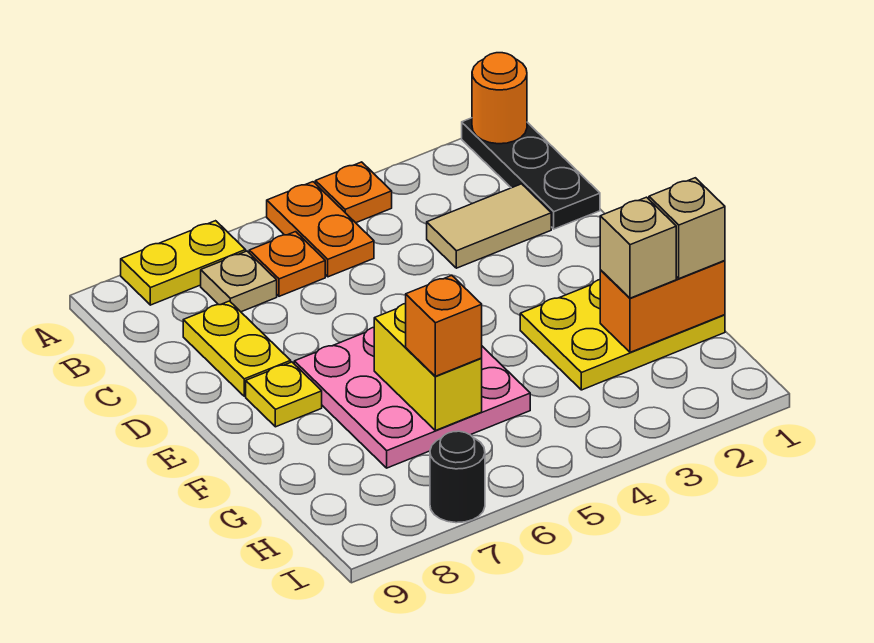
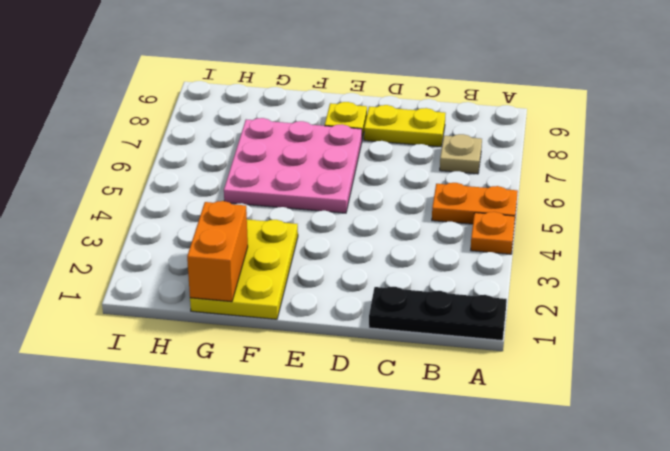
none -> yellow 1x2 plate [121,221,246,305]
none -> orange 1x1 plate [249,232,325,296]
none -> tan 1x2 tile [427,184,551,268]

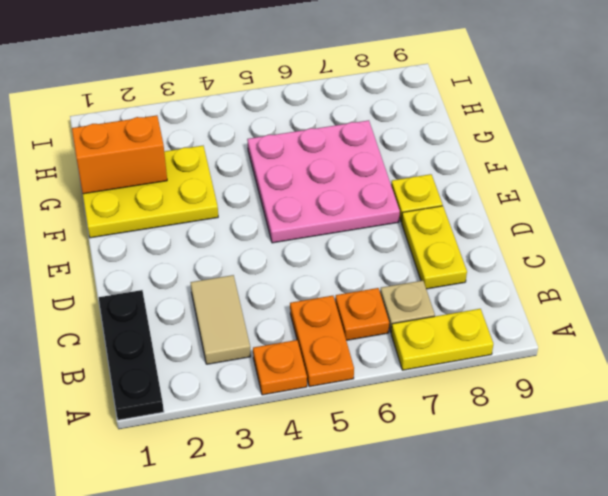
tan 1x2 tile [191,275,251,364] -> tan 1x2 tile turned to [427,184,551,268]
none -> black 1x1 round brick [430,431,485,523]
none -> orange 1x1 round brick [472,53,527,144]
none -> yellow 1x2 brick [374,303,482,431]

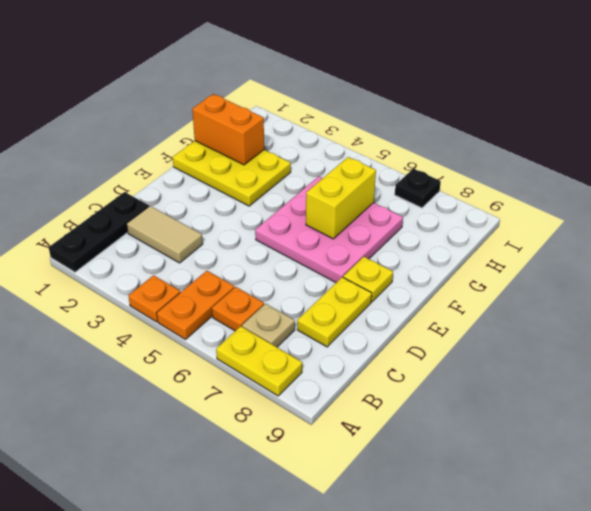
black 1x1 plate [395,169,441,208] -> black 1x1 round brick [430,431,485,523]
none -> orange 1x1 round brick [472,53,527,144]
none -> tan 1x1 brick [649,178,725,279]
none -> tan 1x1 brick [600,197,676,298]

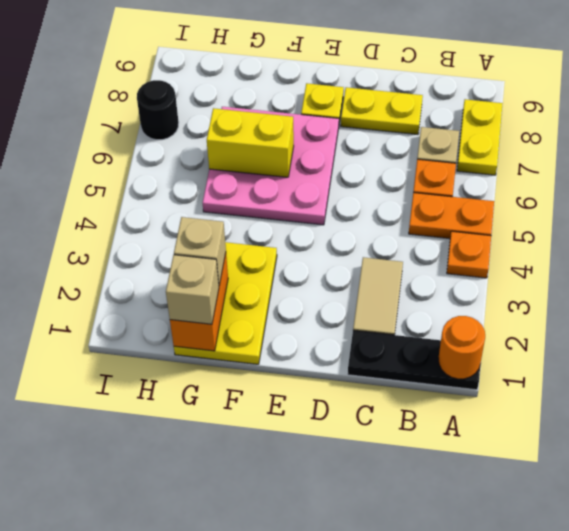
none -> orange 1x1 brick [406,275,482,376]

